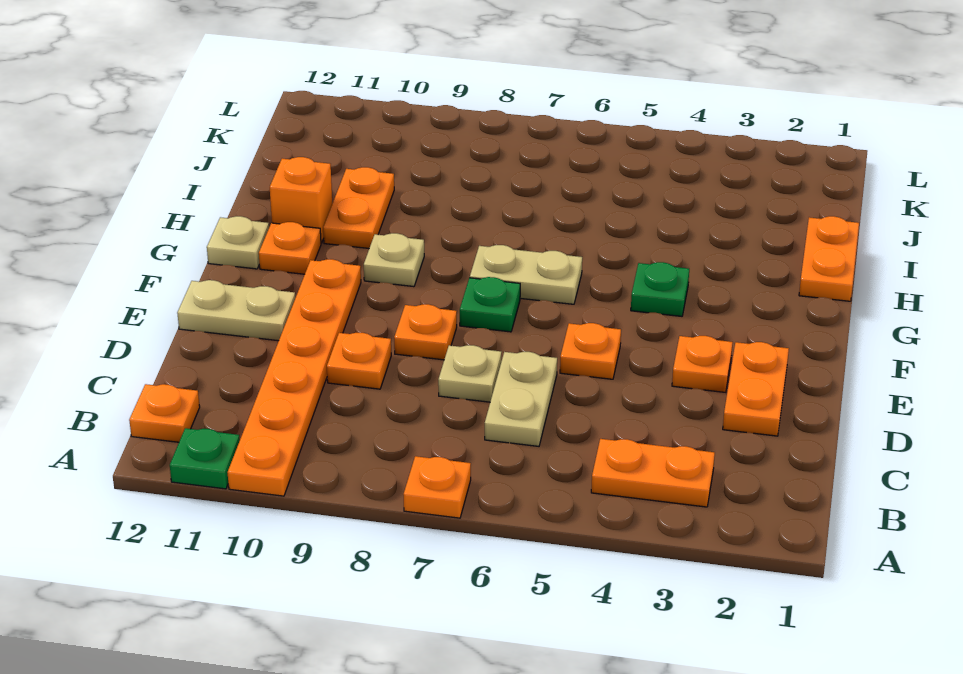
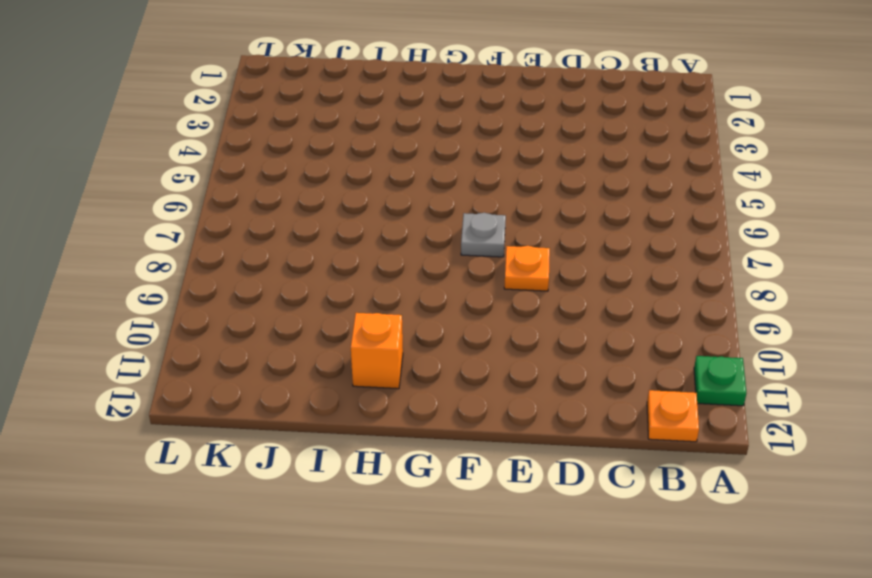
grey 1x1 plate [461,213,506,257] -> green 1x1 plate [460,277,520,332]
none -> orange 1x1 plate [403,456,471,518]
none -> orange 1x6 plate [228,259,361,496]
none -> orange 1x2 plate [591,439,715,507]

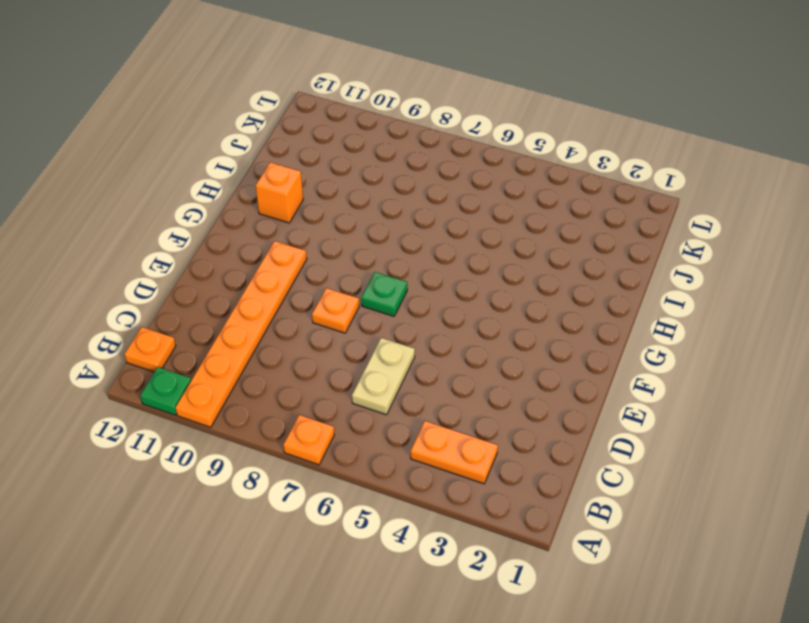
none -> orange 1x2 plate [723,342,789,436]
none -> tan 1x1 plate [438,345,502,402]
none -> orange 1x1 plate [327,333,391,389]

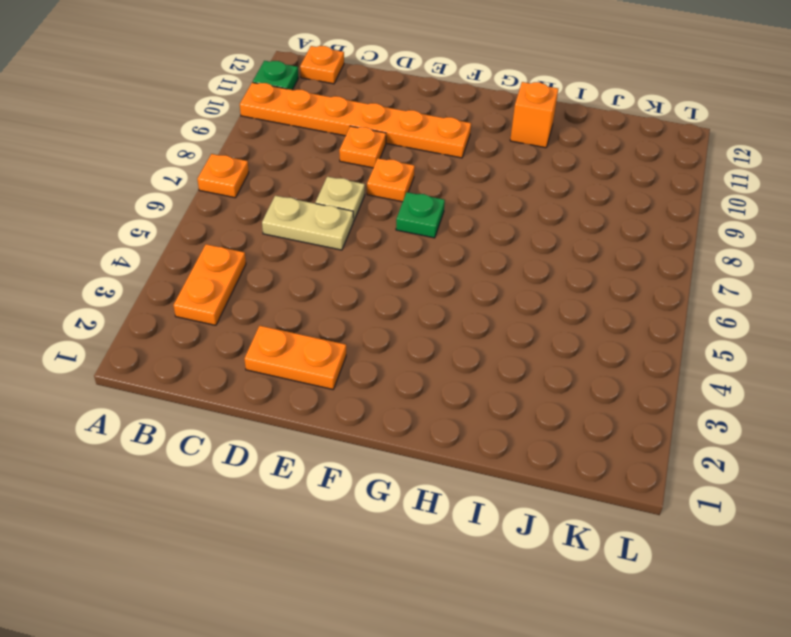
none -> orange 1x1 plate [672,336,733,392]
none -> orange 1x1 plate [560,323,621,379]
none -> tan 1x2 plate [177,280,295,341]

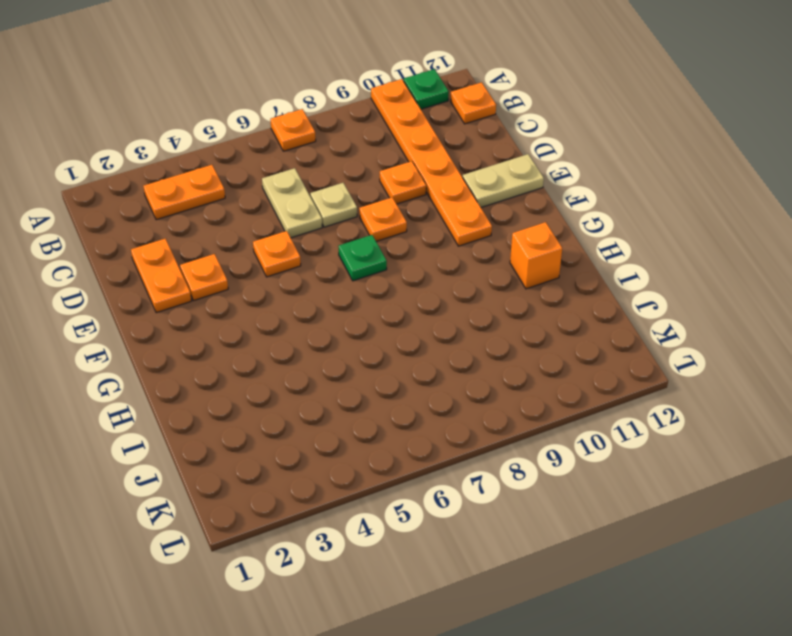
none -> green 1x1 plate [631,262,689,316]
none -> tan 1x2 plate [470,245,582,304]
none -> tan 1x1 plate [364,233,424,287]

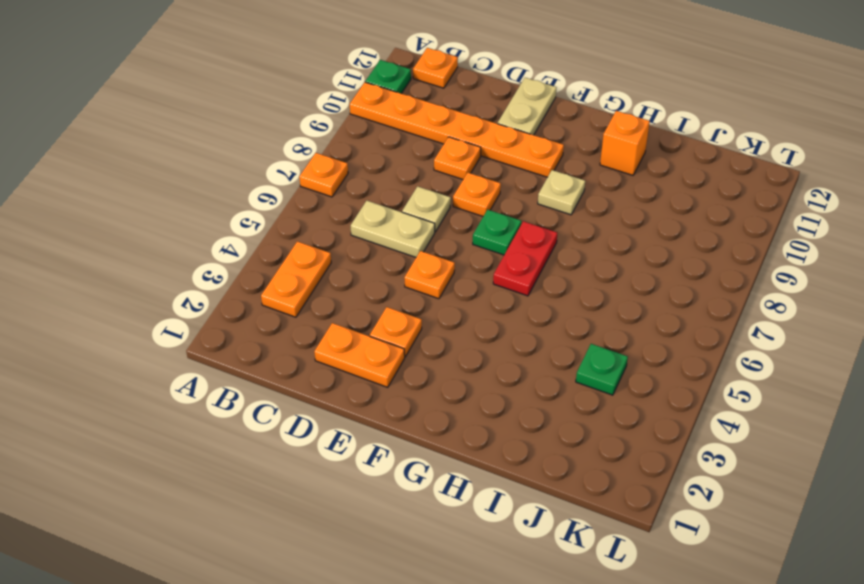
red 1x2 plate [493,221,557,296] -> tan 1x2 plate [470,245,582,304]
green 1x1 plate [576,344,628,395] -> green 1x1 plate moved to [631,262,689,316]
none -> orange 1x1 plate [259,222,321,274]
none -> tan 1x1 plate [207,216,269,269]
none -> orange 1x2 plate [799,216,859,301]

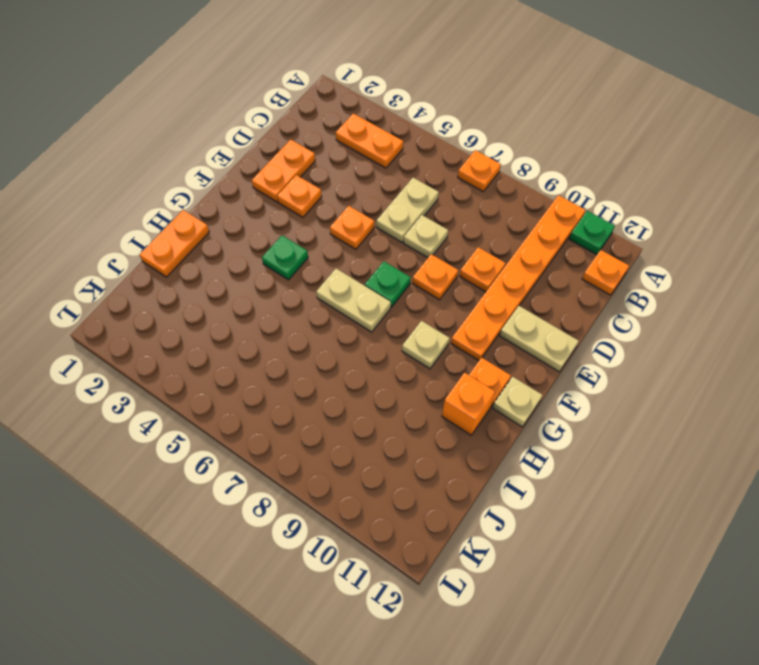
none -> orange 1x2 plate [323,167,394,248]

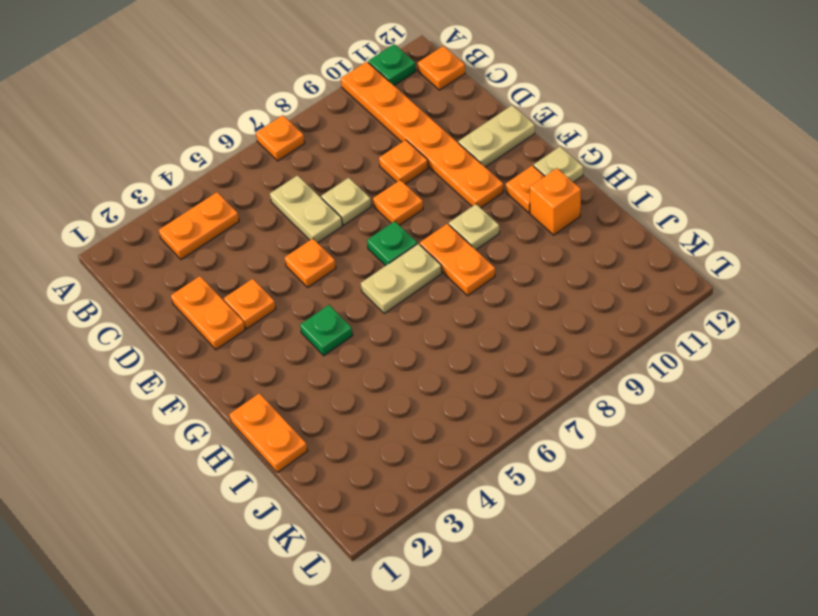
orange 1x2 plate [420,224,495,296] -> orange 1x2 plate moved to [323,167,394,248]

